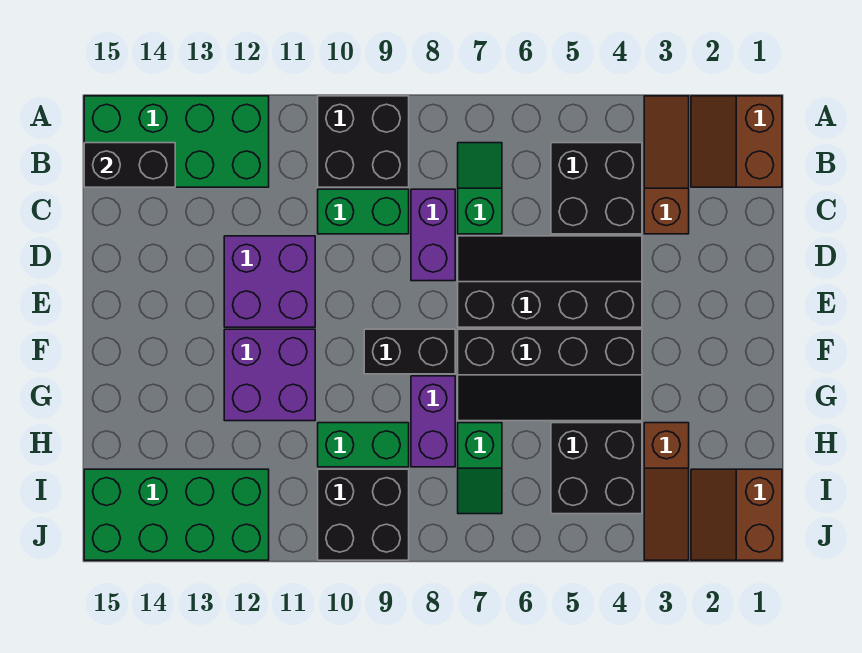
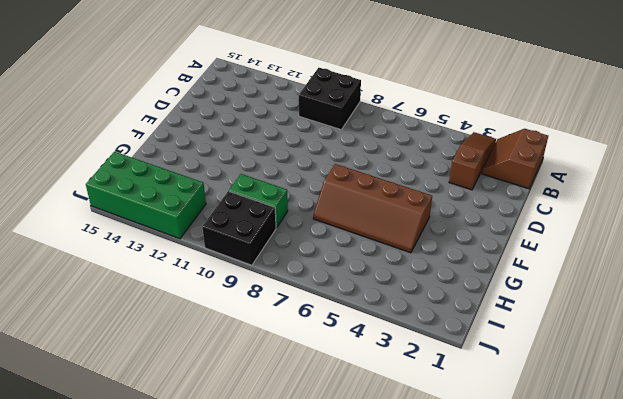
brown 2x4 slope [313,164,432,253] -> black 2x4 slope [458,329,642,421]
none -> green 2x4 brick [84,96,269,187]
none -> black 2x2 brick [551,143,642,234]
none -> green 1x2 slope [458,143,502,234]

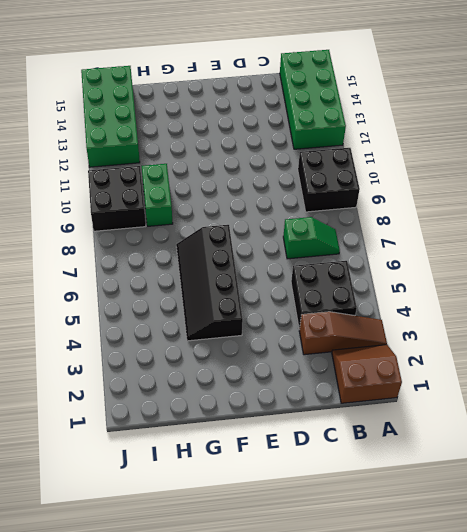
none -> purple 1x2 brick [411,189,455,281]
none -> green 1x2 brick [318,189,409,234]
none -> black 2x4 slope [458,236,642,327]

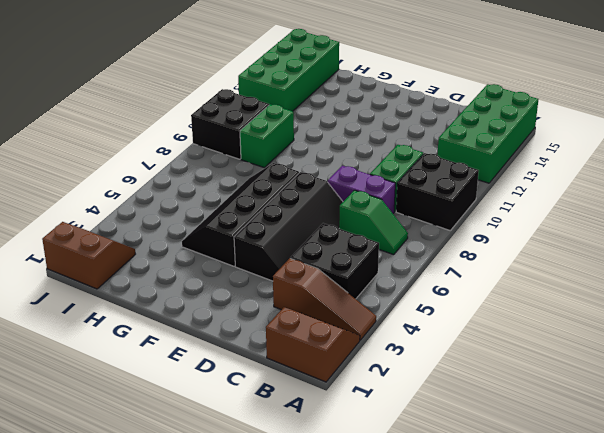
none -> purple 2x2 brick [224,236,315,327]
none -> black 1x2 brick [364,329,455,374]
none -> purple 2x2 brick [224,329,315,421]

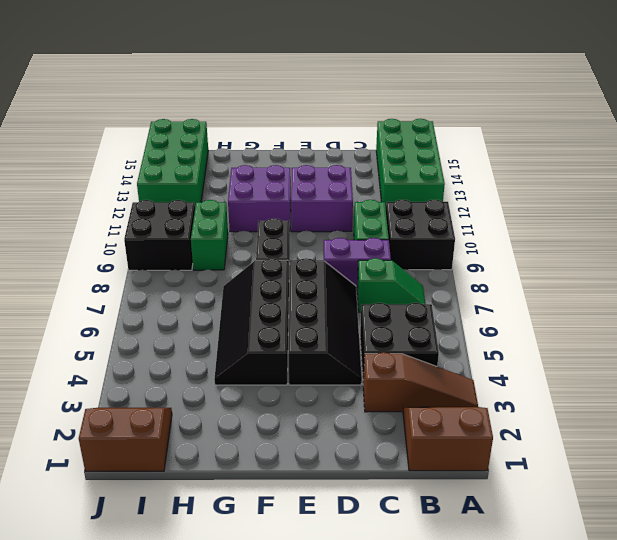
none -> purple 1x2 brick [411,376,455,467]
none -> brown 1x3 slope [644,423,689,560]
none -> black 2x2 brick [551,423,642,514]

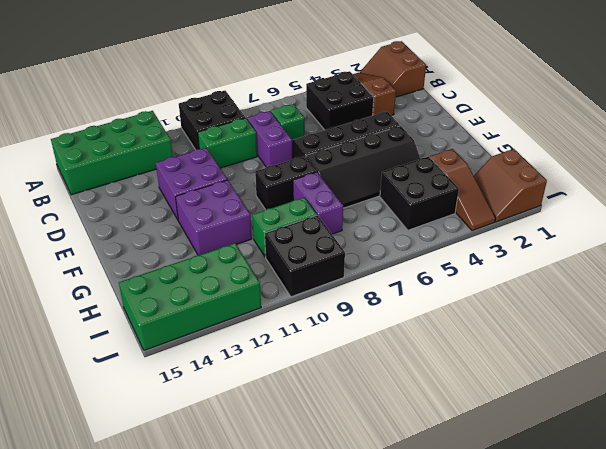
none -> green 1x2 slope [458,423,502,514]
none -> black 1x2 brick [84,143,175,187]

